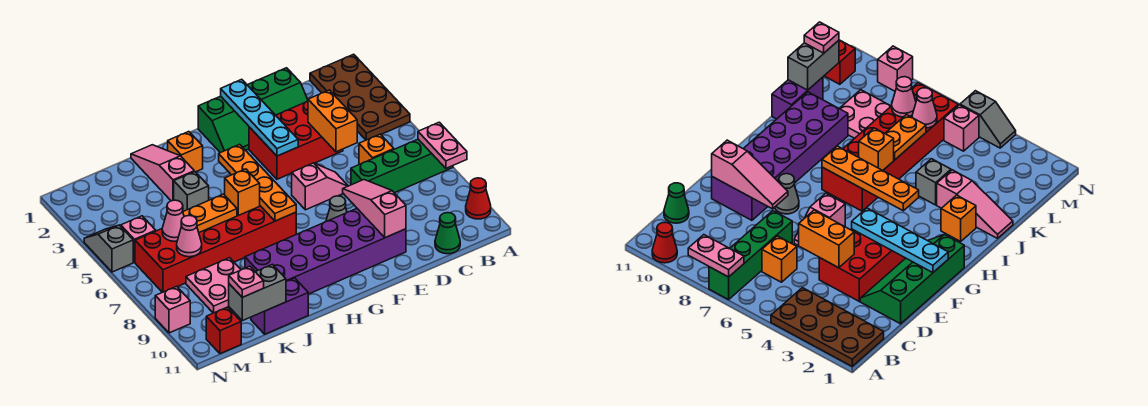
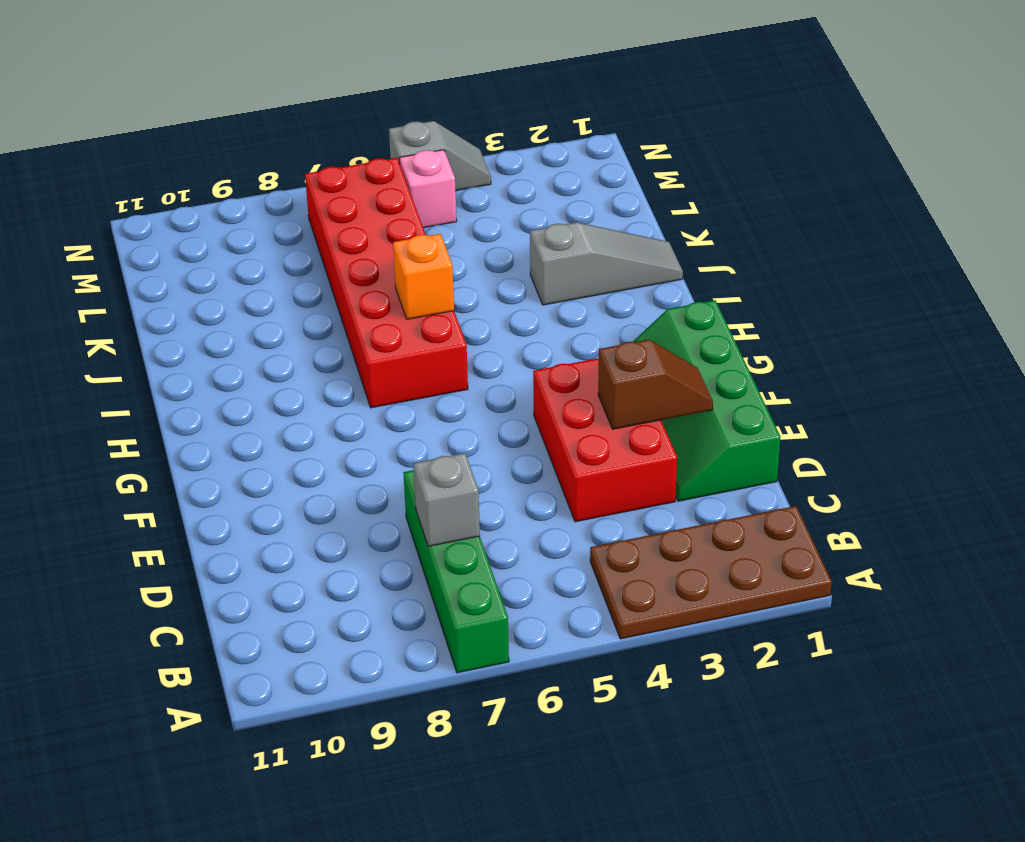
grey 1x1 brick [413,453,480,546] -> grey 1x1 brick moved to [174,172,209,211]
brown 1x2 slope [598,340,713,429] -> none
grey 1x3 slope [530,222,683,305] -> pink 1x3 slope [131,145,194,201]
none -> red 1x1 cone [466,178,491,219]
none -> orange 1x1 brick [359,134,394,164]
none -> green 1x1 cone [435,213,460,254]
none -> pink 1x2 slope [292,163,348,210]

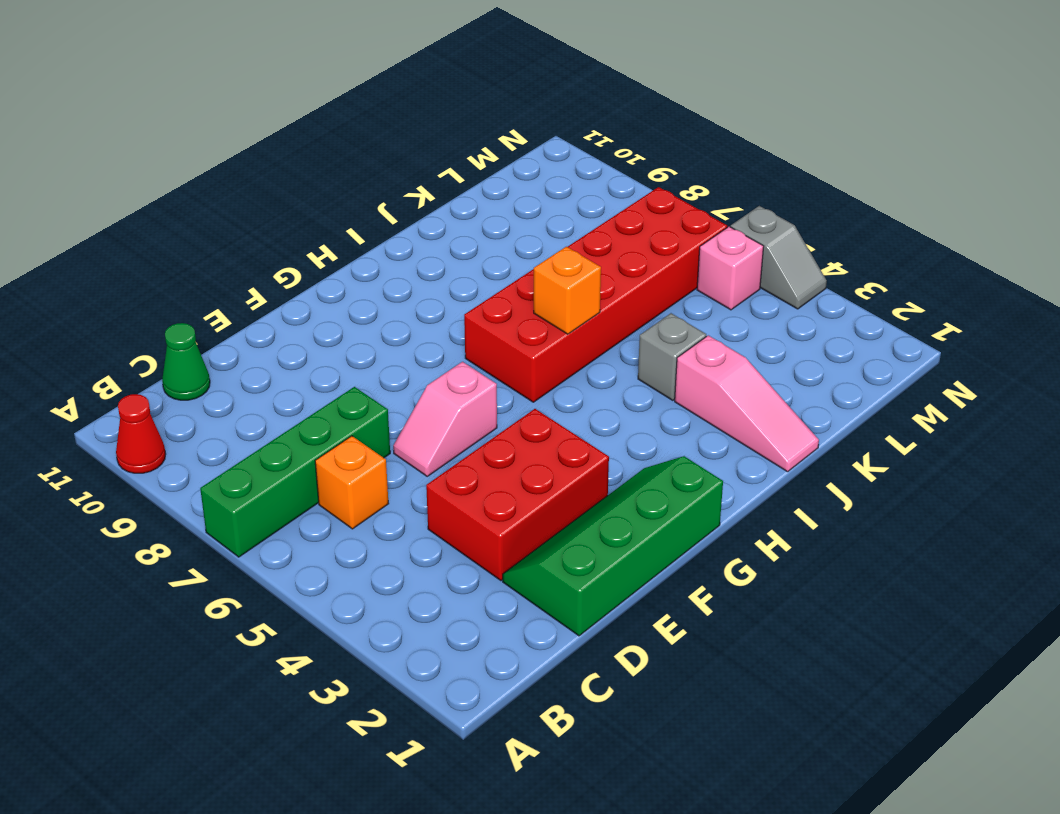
none -> brown 2x4 plate [310,54,410,140]
none -> purple 2x6 brick [245,209,406,294]
none -> grey 1x1 cone [326,196,347,221]
none -> orange 1x1 brick [168,132,203,172]

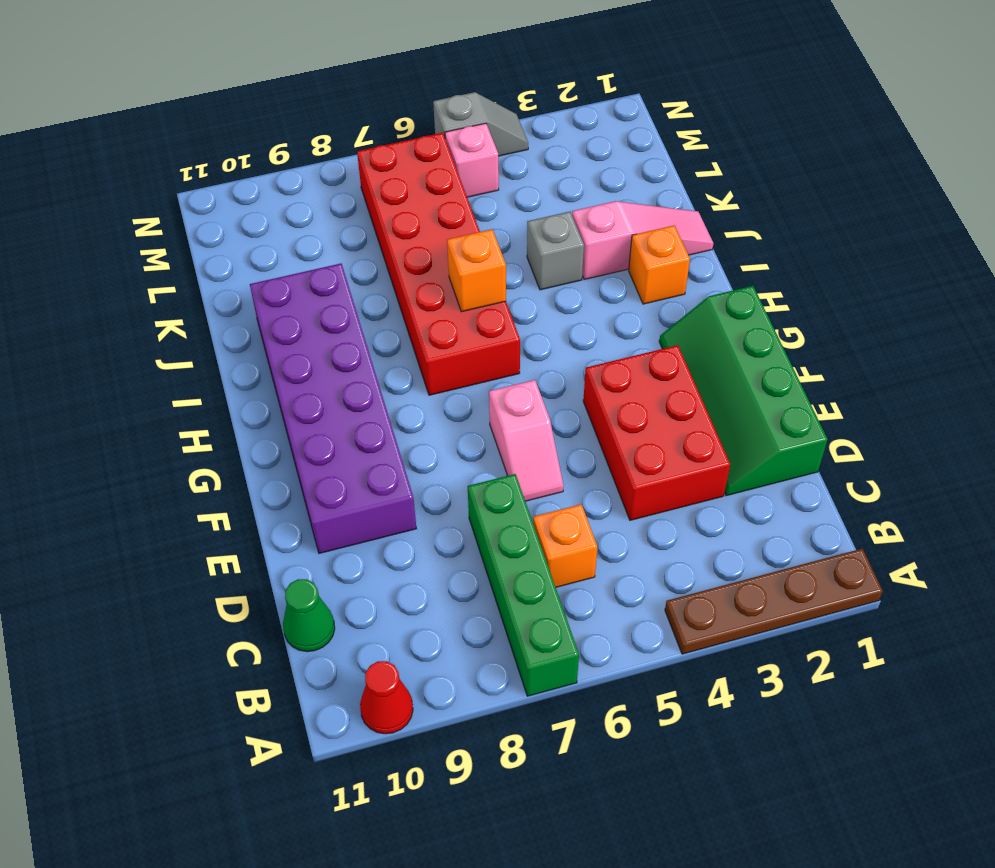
brown 1x4 plate [665,549,883,654] -> brown 2x4 plate [310,54,410,140]
none -> grey 1x1 cone [326,196,347,221]
none -> purple 1x2 brick [251,278,308,334]
none -> pink 2x2 plate [186,258,241,313]
none -> red 1x1 brick [206,307,241,354]

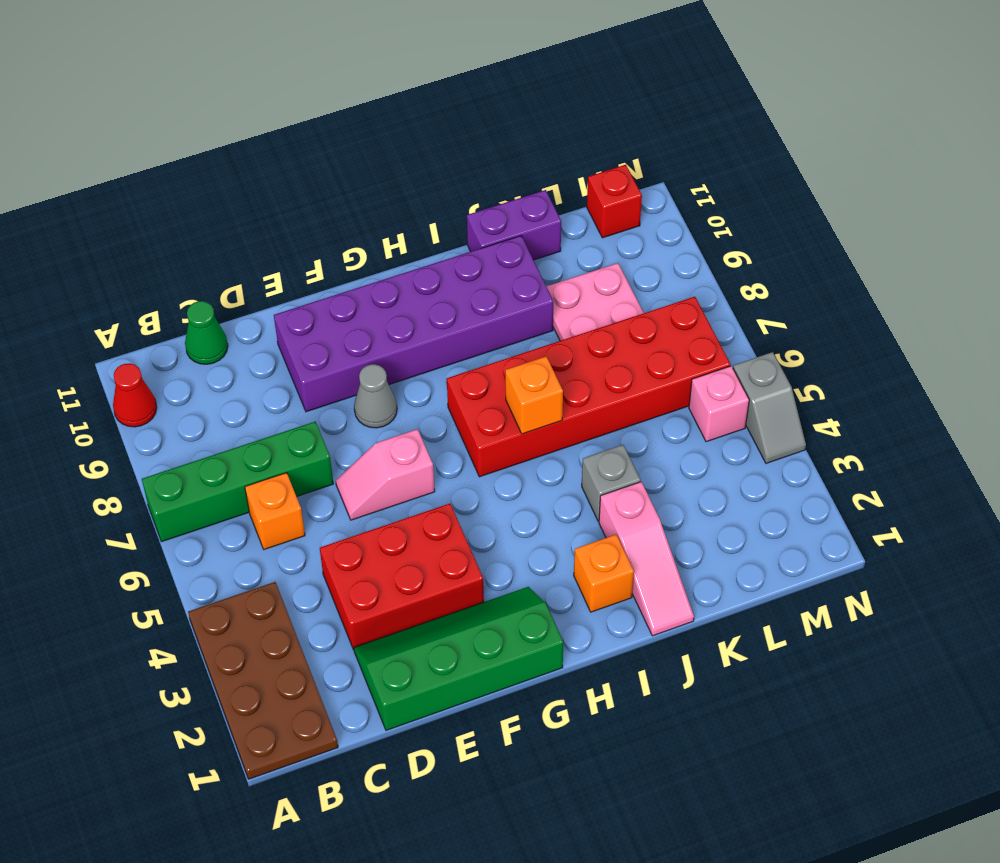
none -> pink 1x1 brick [155,286,190,333]
none -> pink 1x2 plate [418,122,467,168]
none -> orange 1x2 brick [308,90,357,152]
none -> pink 1x3 slope [343,180,406,238]

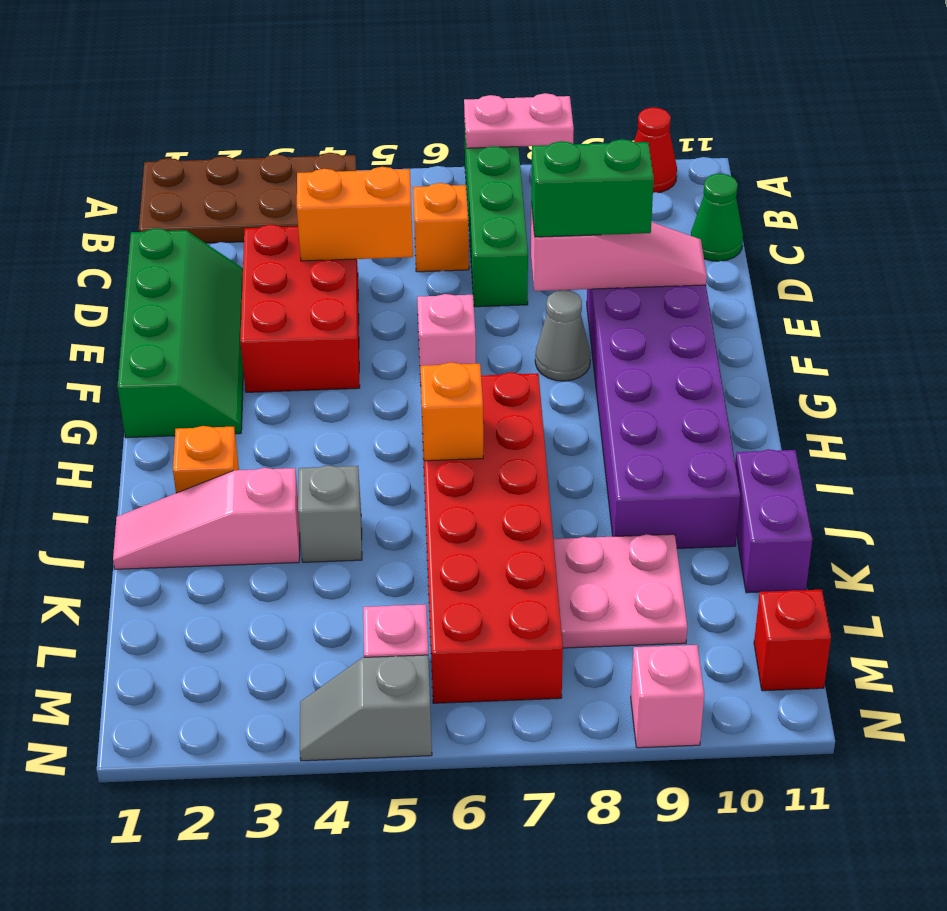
pink 1x3 slope [531,203,707,291] -> pink 1x3 slope turned to [343,180,406,238]
green 1x2 brick [531,139,654,237] -> none
none -> cyan 1x4 plate [221,79,298,156]
none -> orange 1x4 plate [219,144,296,221]
none -> orange 1x2 plate [183,194,237,232]
none -> grey 1x2 brick [229,264,286,321]

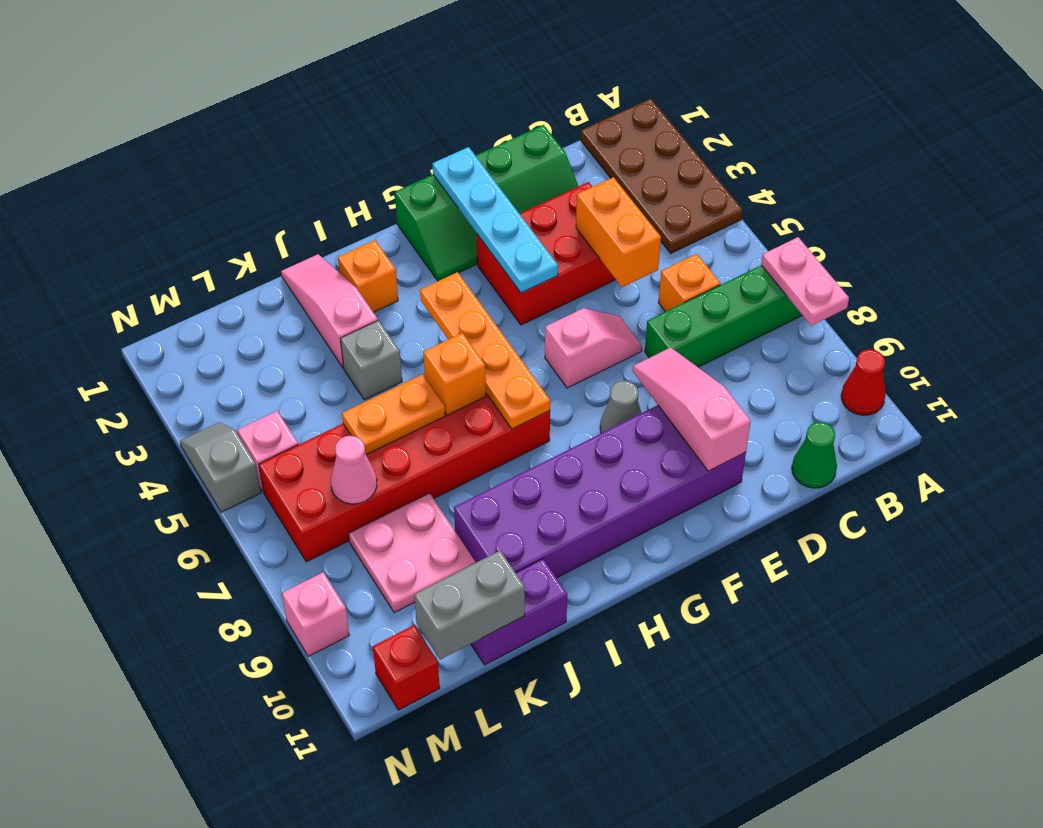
none -> pink 1x1 cone [162,200,184,241]
none -> pink 1x1 plate [229,266,264,297]

